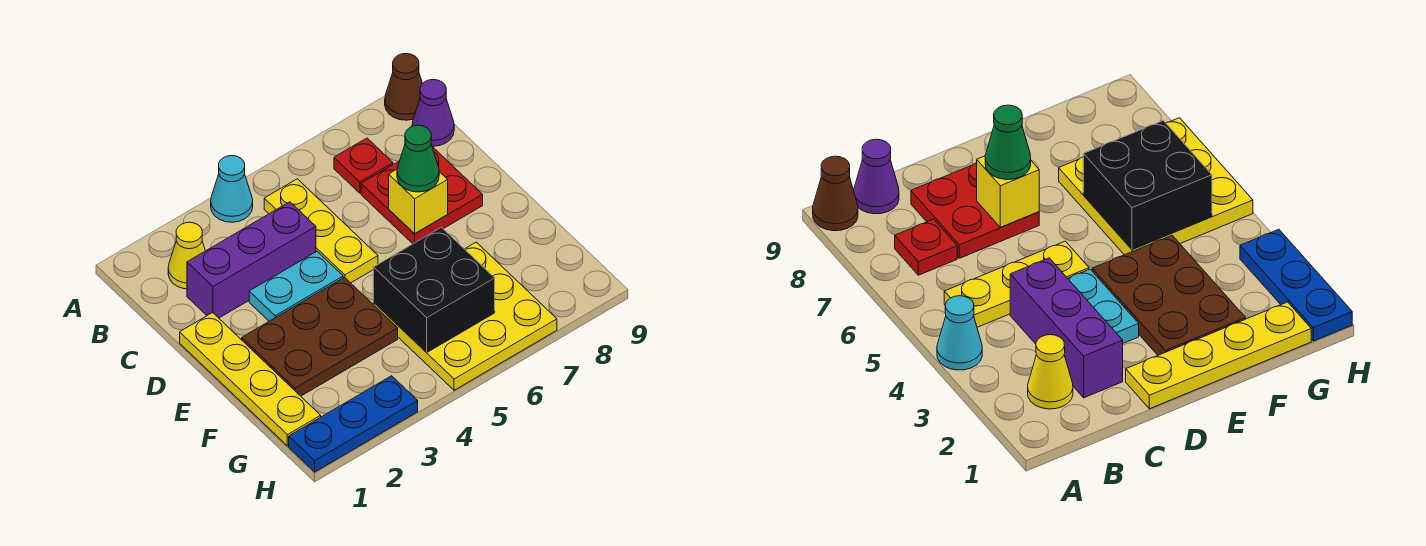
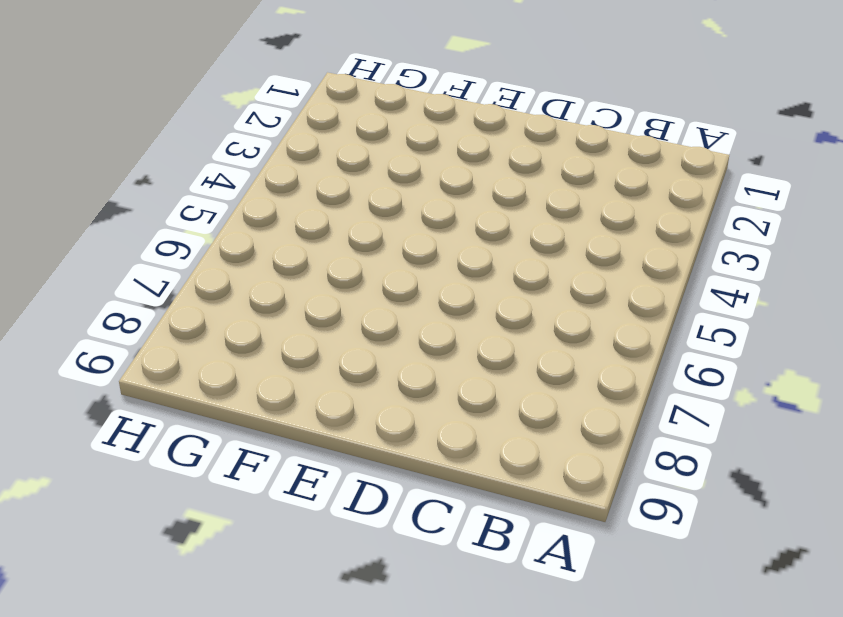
none -> cyan 1x1 cone [211,156,253,222]
none -> brown 1x1 cone [385,54,422,120]
none -> yellow 1x1 cone [168,222,205,289]

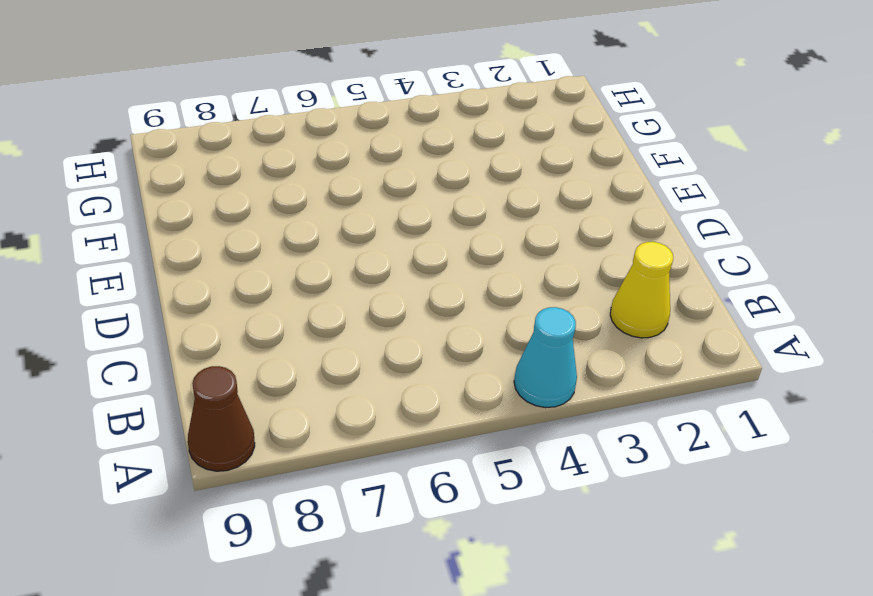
none -> yellow 1x3 plate [264,179,378,283]
none -> red 1x1 plate [334,138,393,193]
none -> purple 1x1 cone [412,80,454,146]

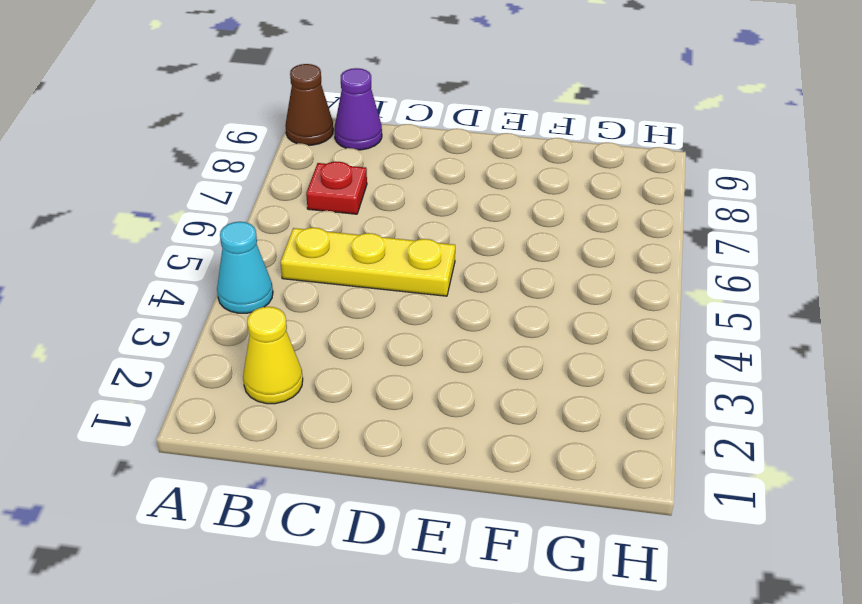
none -> purple 1x3 brick [187,202,316,318]
none -> red 2x2 plate [361,147,483,244]
none -> yellow 1x4 plate [180,313,321,446]

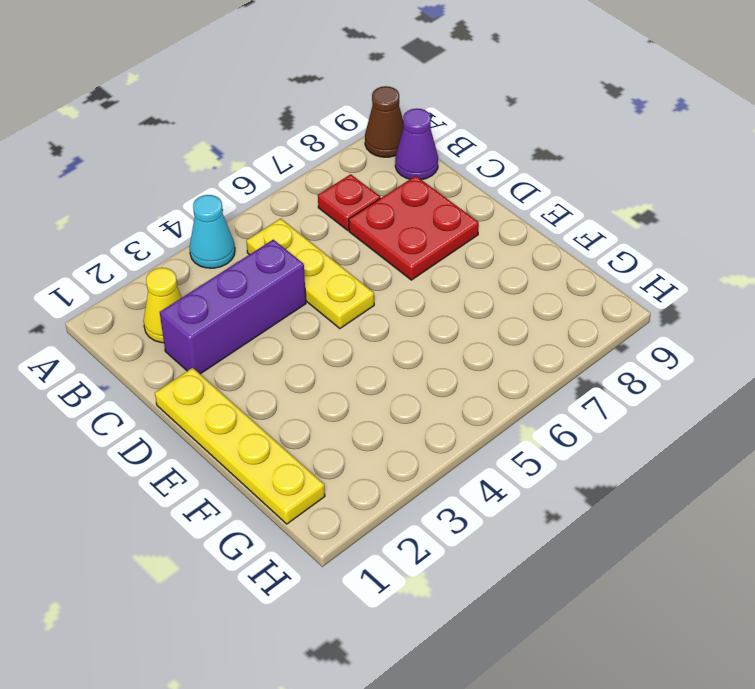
none -> cyan 1x2 plate [249,251,343,321]
none -> brown 2x3 plate [242,277,398,396]
none -> yellow 3x3 plate [373,242,557,390]

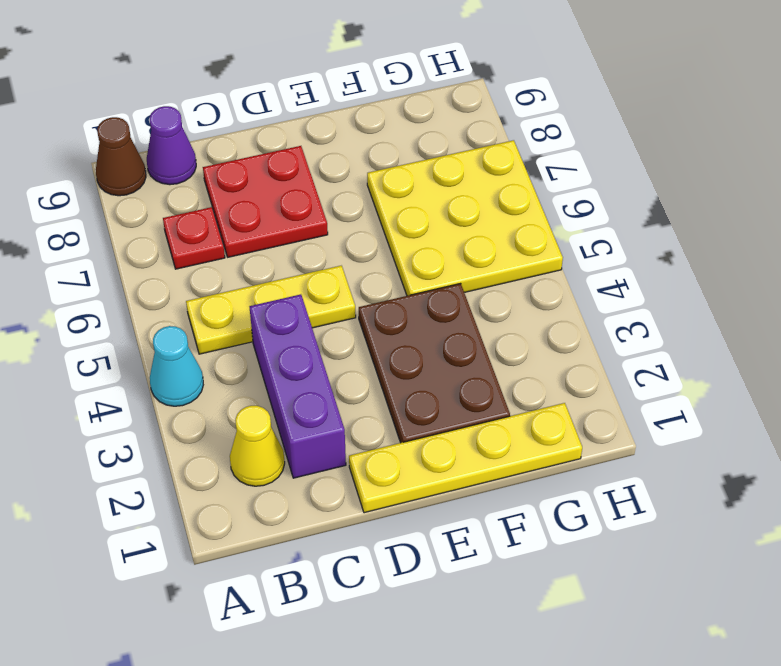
none -> cyan 1x2 plate [249,251,343,321]
none -> blue 1x3 plate [289,376,418,472]
none -> yellow 1x1 brick [389,169,448,233]

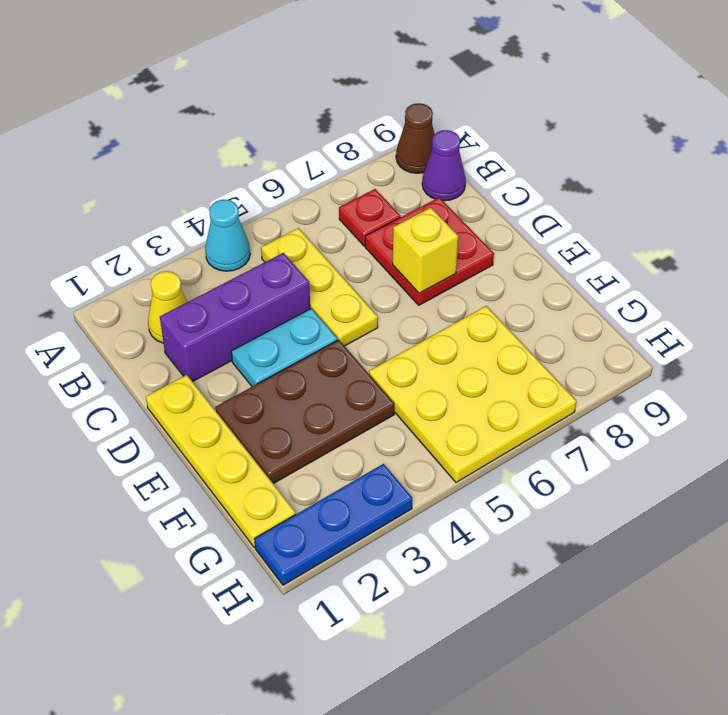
none -> black 2x2 brick [373,227,495,352]
none -> green 1x1 cone [397,125,439,192]

